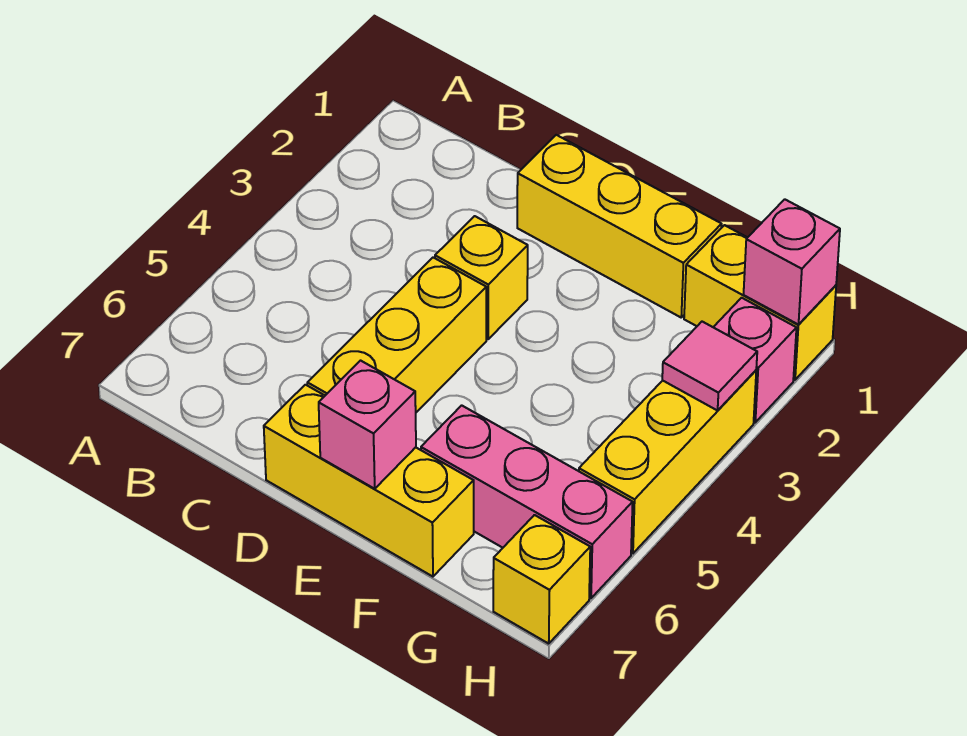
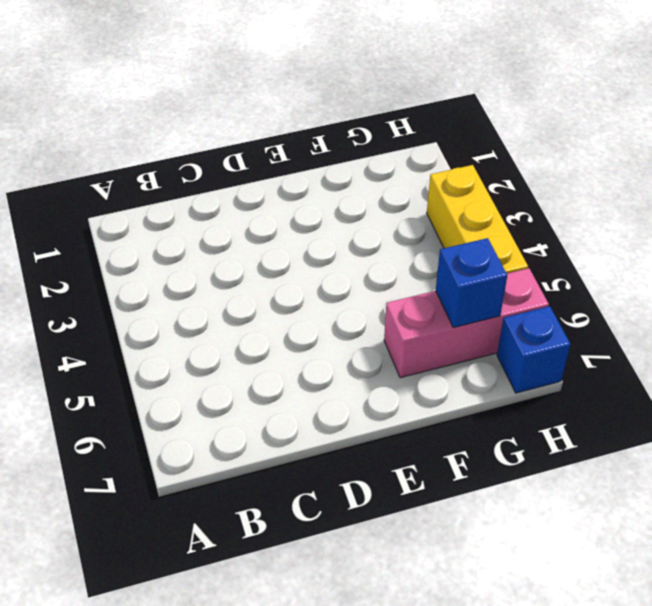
blue 1x1 brick [436,238,507,327] -> none
blue 1x1 brick [497,306,571,393] -> yellow 1x1 brick [493,515,590,644]
none -> yellow 1x3 brick [517,135,722,317]
none -> yellow 1x1 brick [435,216,528,339]
none -> yellow 1x3 brick [307,257,486,412]

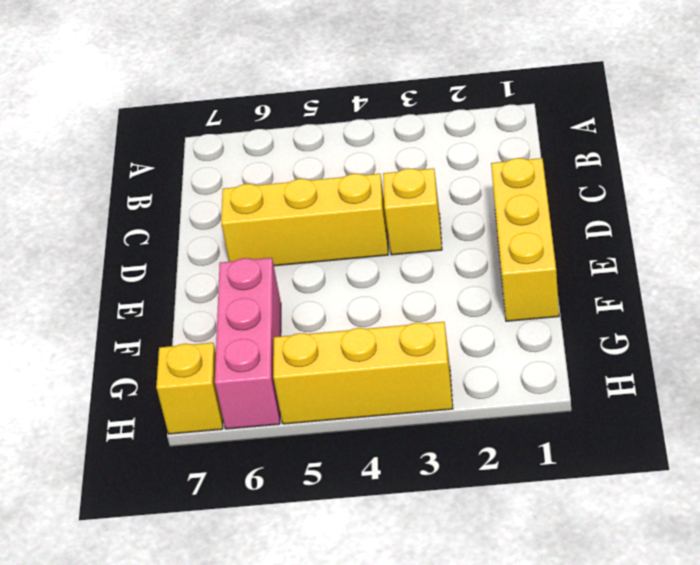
none -> yellow 1x3 brick [264,385,474,577]
none -> yellow 1x2 brick [684,225,836,380]
none -> pink 1x1 brick [713,298,796,422]

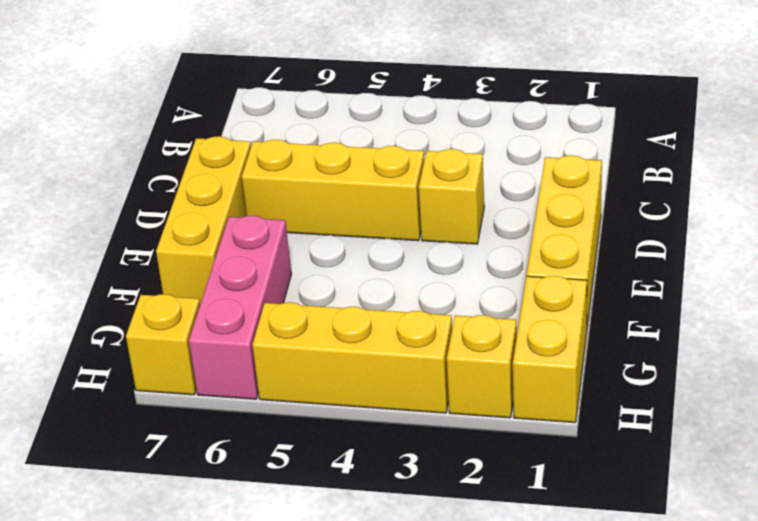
yellow 1x1 brick [447,315,517,418] -> pink 1x1 brick [713,298,796,422]
none -> pink 1x1 brick [319,361,416,489]
none -> pink 1x1 brick [744,199,840,325]
none -> pink 1x1 tile [662,322,757,411]

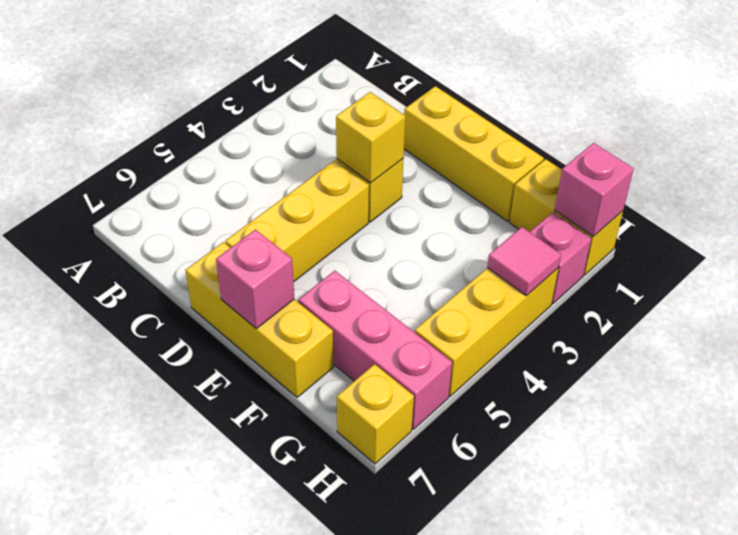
yellow 1x1 brick [336,92,405,183] -> none

